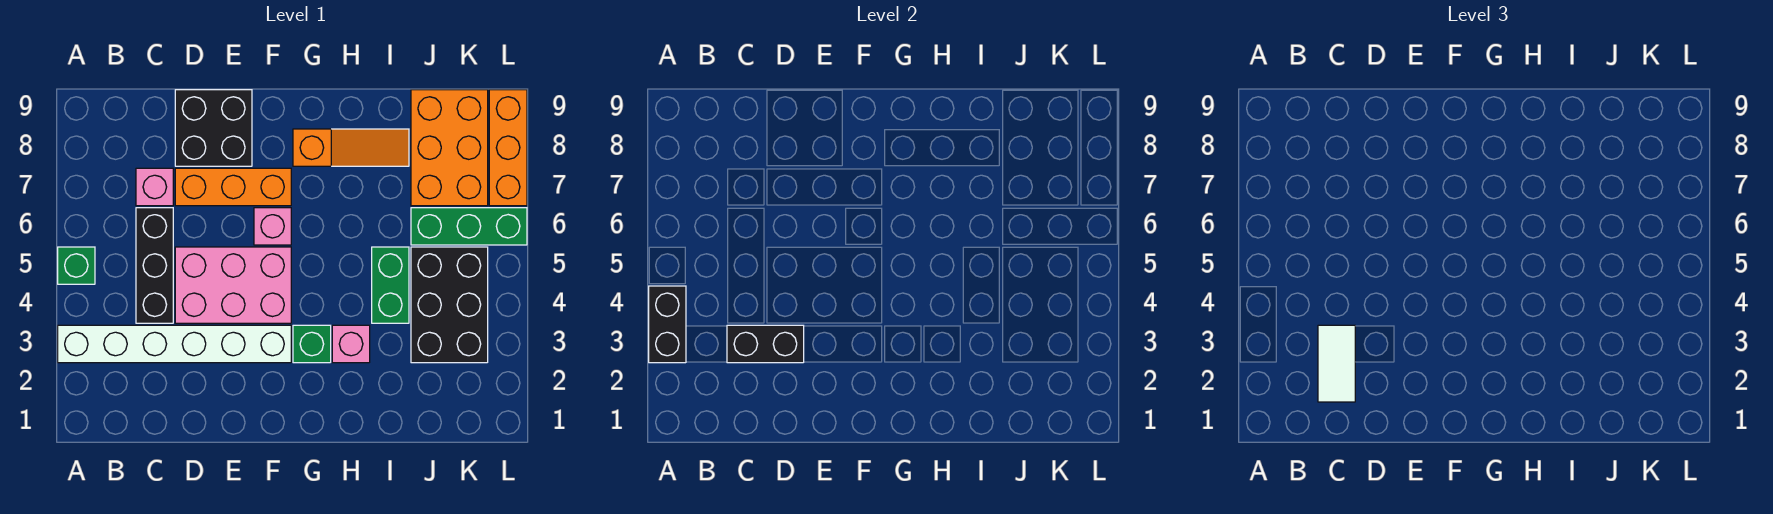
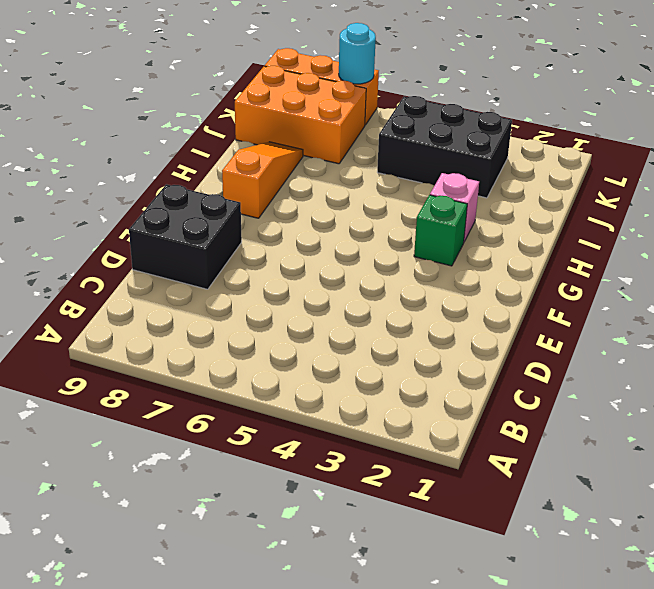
cyan 1x1 round brick [339,23,376,84] -> none
none -> white 1x6 brick [58,325,291,363]
none -> green 1x1 brick [58,247,95,284]
none -> black 1x3 brick [136,208,173,323]

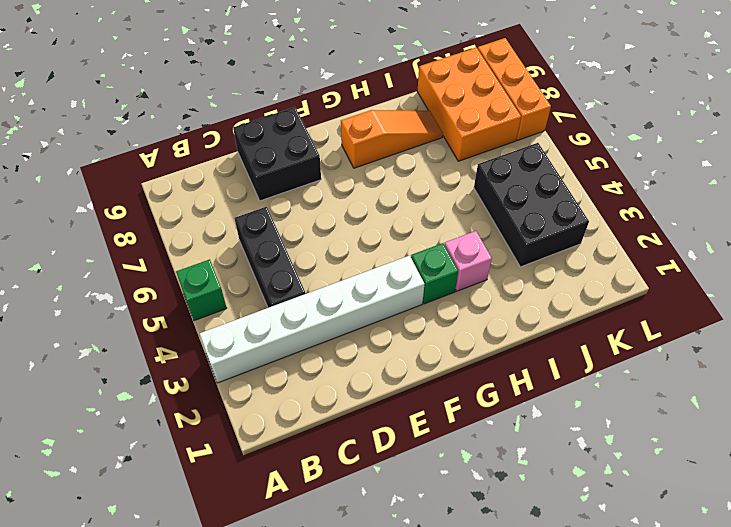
none -> pink 1x1 brick [136,168,173,206]
none -> pink 2x3 brick [175,247,291,323]
none -> orange 1x3 brick [175,168,291,206]

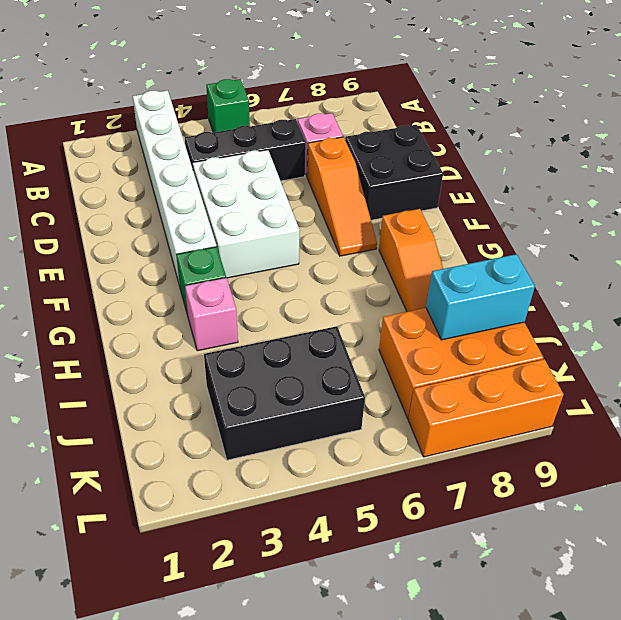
white 2x3 brick [193,150,300,278] -> pink 2x3 brick [175,247,291,323]
orange 1x3 slope [307,137,377,256] -> orange 1x3 brick [175,168,291,206]
cyan 1x2 brick [426,254,535,340] -> none
none -> pink 1x1 brick [254,208,291,245]
none -> green 1x2 brick [372,247,409,323]
none -> green 1x3 brick [411,208,527,245]

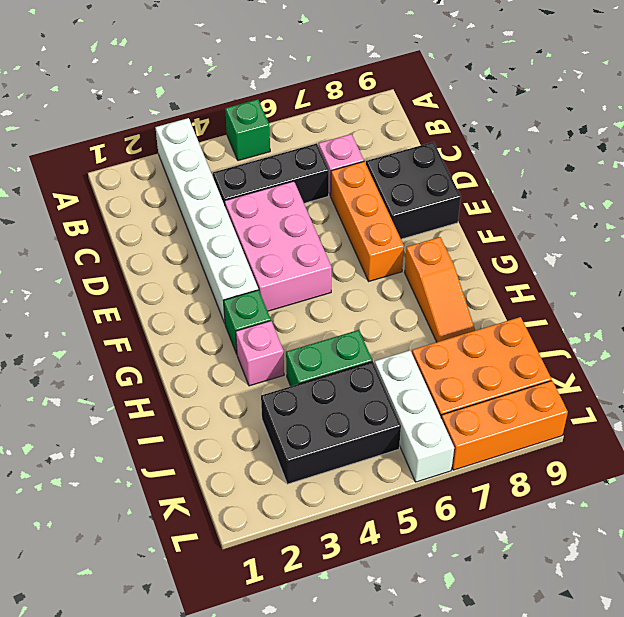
white 1x3 brick [374,350,454,482] -> green 1x3 brick [411,208,527,245]
none -> pink 1x1 brick [254,208,291,245]
none -> black 1x2 brick [649,286,686,363]
none -> black 1x2 brick [727,325,804,363]

